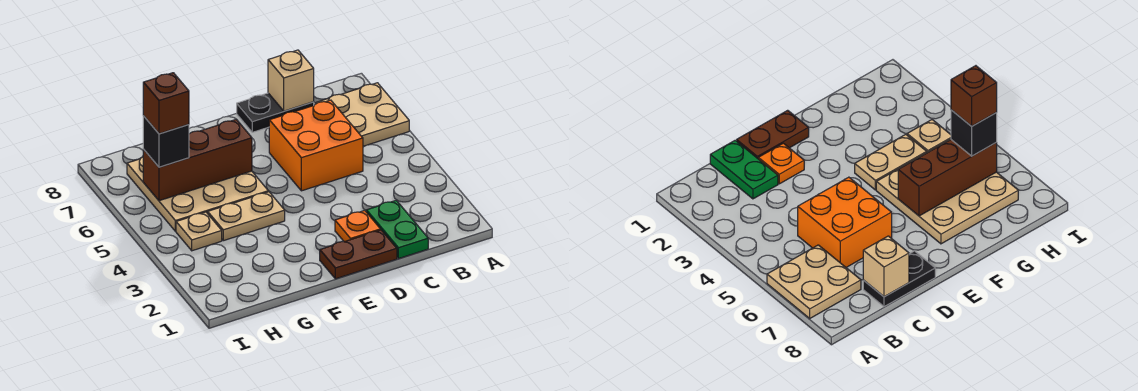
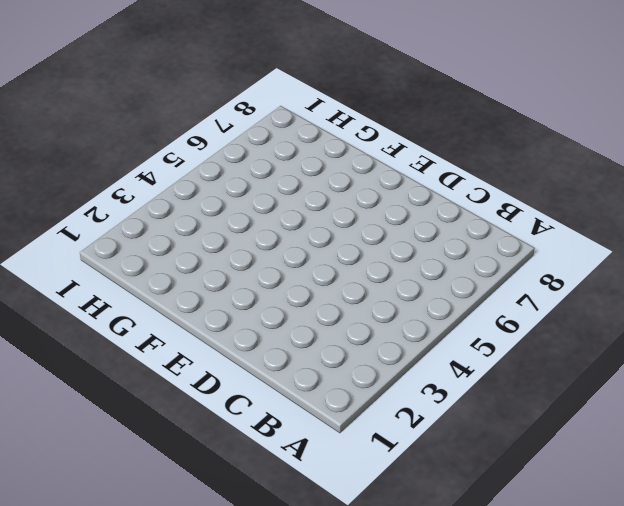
none -> tan 2x2 plate [316,83,409,146]
none -> green 1x2 plate [366,200,428,259]
none -> orange 2x2 brick [269,100,363,191]

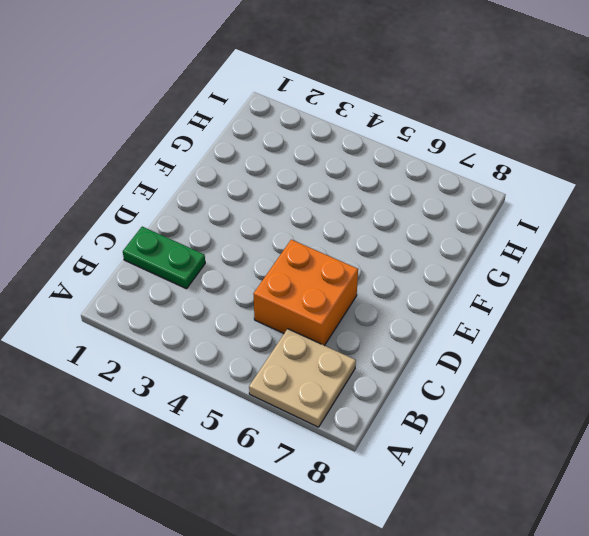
none -> black 1x2 plate [237,93,314,132]
none -> brown 1x2 plate [320,230,397,279]
none -> orange 1x1 plate [335,211,380,242]

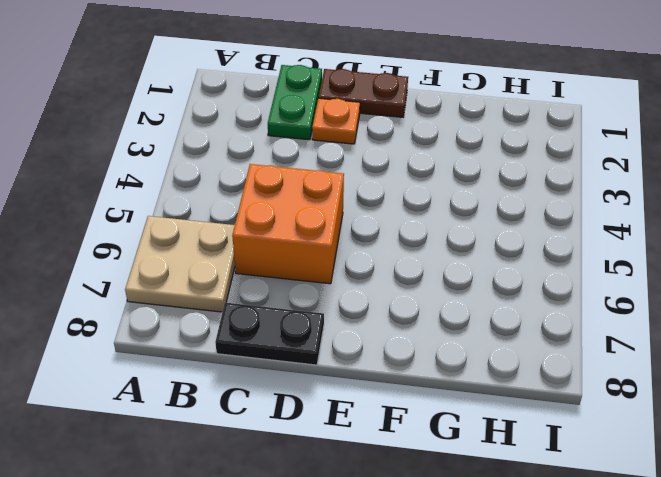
none -> tan 1x2 plate [208,192,285,241]
none -> tan 3x3 plate [127,157,268,231]
none -> tan 1x1 plate [176,212,222,251]

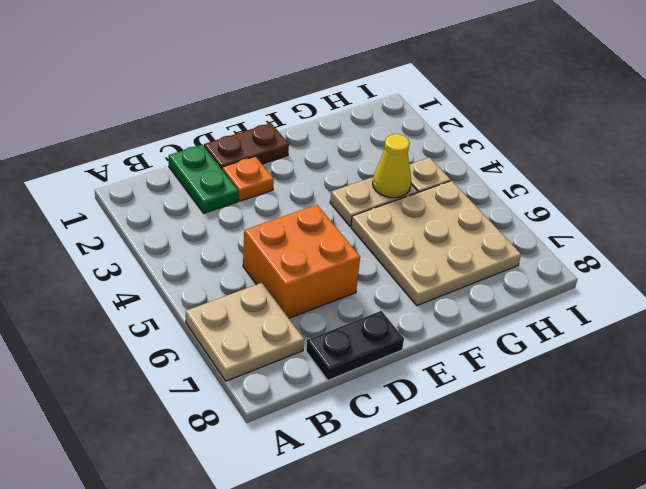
yellow 1x1 cone [373,134,411,198] -> none
none -> tan 1x1 brick [268,50,314,111]
none -> brown 1x3 brick [143,119,252,201]
none -> black 1x1 brick [143,116,189,167]

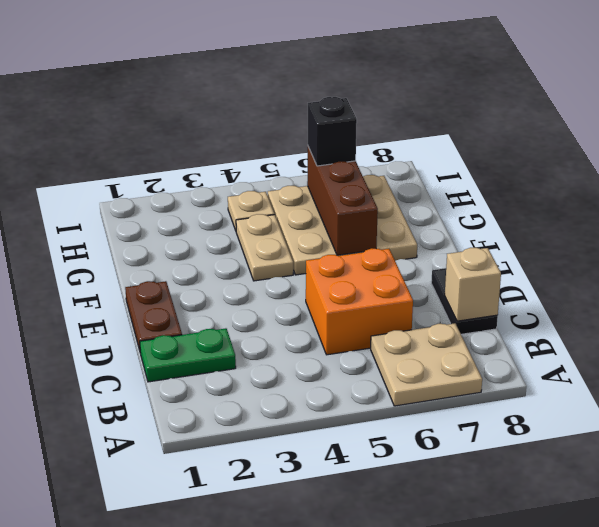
none -> orange 1x1 plate [335,211,380,242]
none -> brown 1x1 brick [143,73,189,134]

